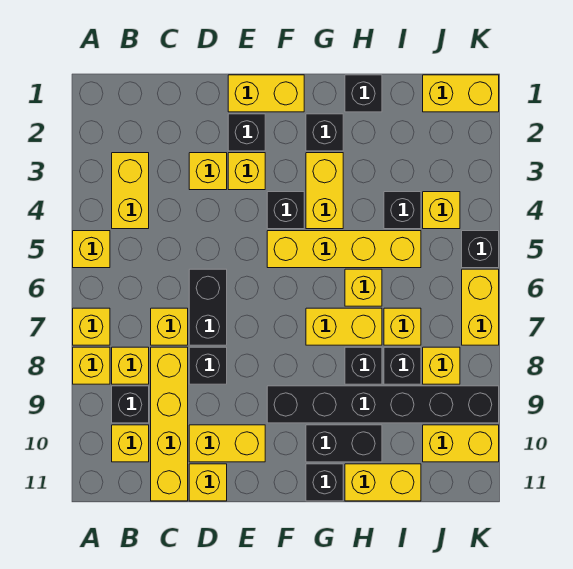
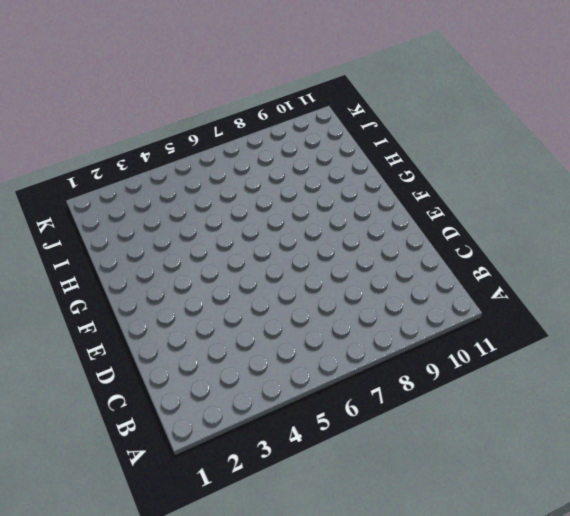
none -> yellow 1x1 brick [73,231,110,268]
none -> yellow 1x1 brick [73,308,110,345]
none -> yellow 1x1 brick [73,347,110,384]
none -> yellow 1x2 brick [112,153,149,229]

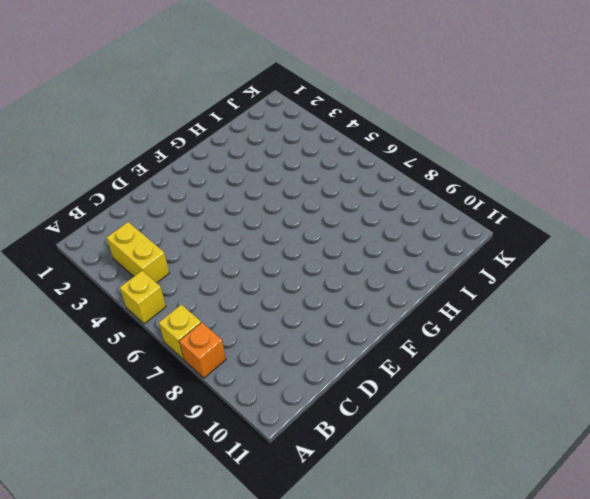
orange 1x1 brick [179,323,226,378] -> yellow 1x1 brick [73,347,110,384]
none -> yellow 1x1 brick [112,347,149,384]
none -> black 1x1 brick [112,386,149,423]
none -> yellow 1x1 brick [112,425,149,462]
none -> yellow 1x1 brick [151,308,188,345]

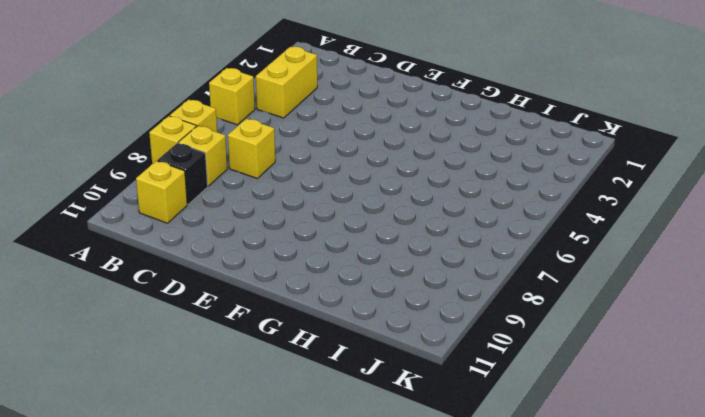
none -> yellow 1x4 brick [151,347,188,501]
none -> yellow 1x1 brick [189,153,227,190]
none -> black 1x2 brick [189,269,227,345]
none -> black 1x1 brick [189,347,227,384]

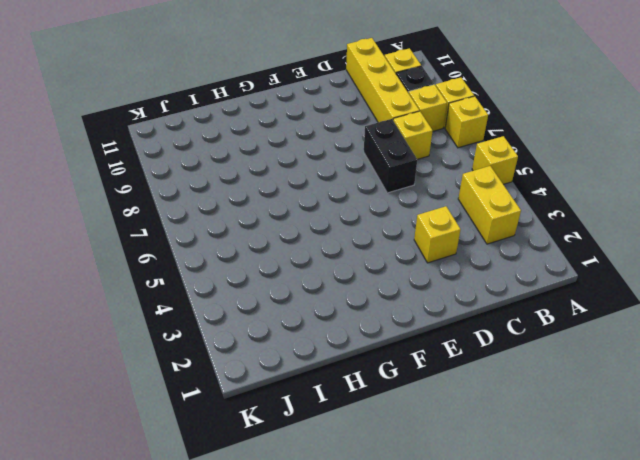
none -> black 1x1 brick [189,347,227,384]
none -> yellow 1x2 brick [189,425,265,462]
none -> yellow 1x1 brick [189,464,227,501]
none -> yellow 1x2 brick [228,75,304,112]

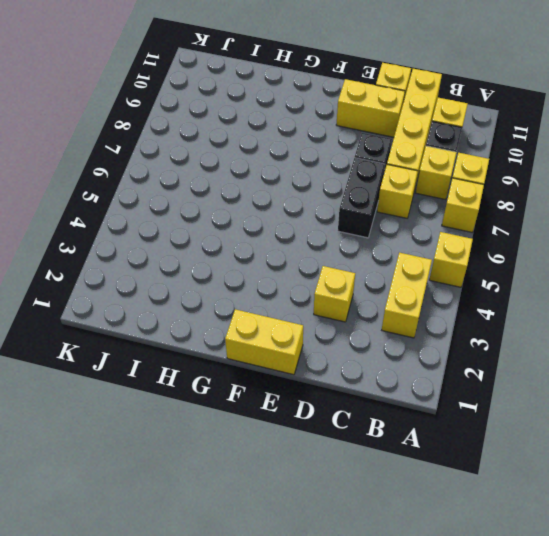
none -> black 1x1 brick [228,114,265,151]
none -> yellow 1x1 brick [228,153,265,190]
none -> black 1x1 brick [267,192,304,229]
none -> yellow 1x4 brick [267,231,421,268]

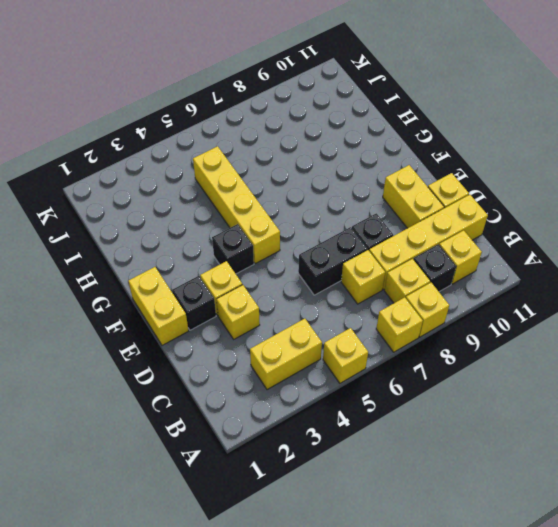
none -> black 1x6 brick [267,386,499,423]
none -> black 1x1 brick [306,114,343,151]
none -> yellow 1x2 brick [306,153,343,229]
none -> yellow 1x2 brick [306,308,382,345]

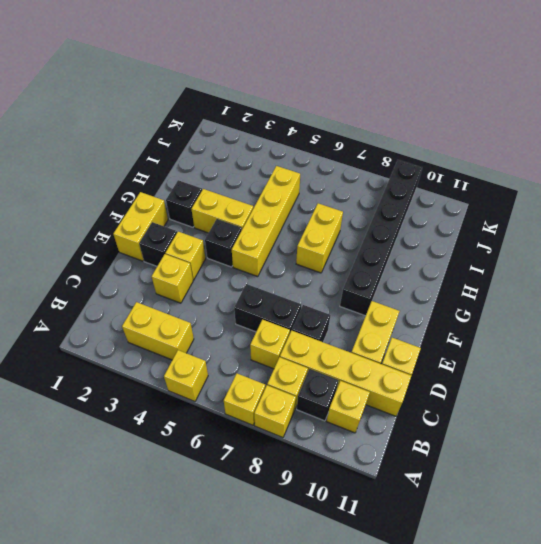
none -> black 1x2 brick [306,425,382,462]
none -> black 1x1 brick [306,464,343,501]
none -> black 1x1 brick [345,75,382,112]
none -> yellow 1x1 brick [345,269,382,306]

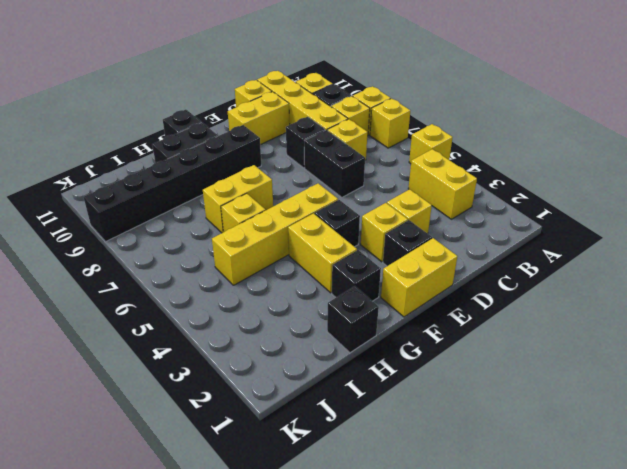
none -> black 1x1 brick [345,347,382,384]
none -> yellow 1x2 brick [345,464,421,501]
none -> black 1x1 brick [384,192,421,229]
none -> yellow 1x1 brick [384,308,421,345]

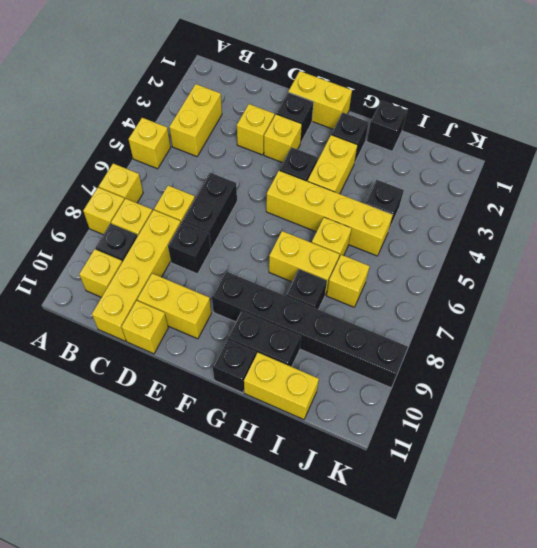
none -> black 1x1 brick [384,347,421,384]
none -> yellow 1x2 brick [423,75,499,112]
none -> yellow 1x1 brick [423,192,460,229]
none -> yellow 1x1 brick [423,347,460,384]

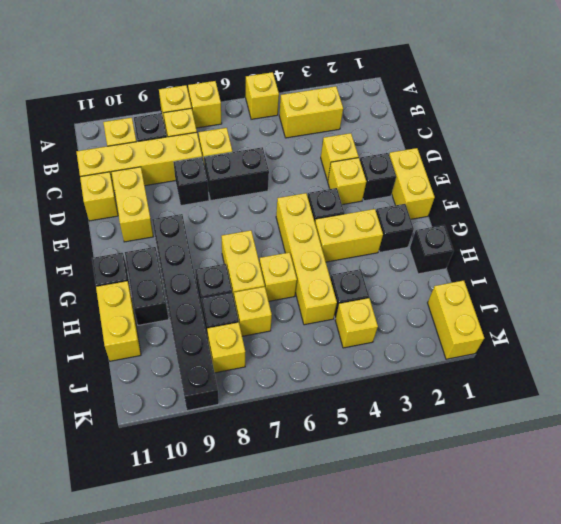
none -> yellow 1x2 brick [423,425,499,462]
none -> black 1x1 brick [462,231,499,268]
none -> yellow 1x2 brick [462,269,499,345]

